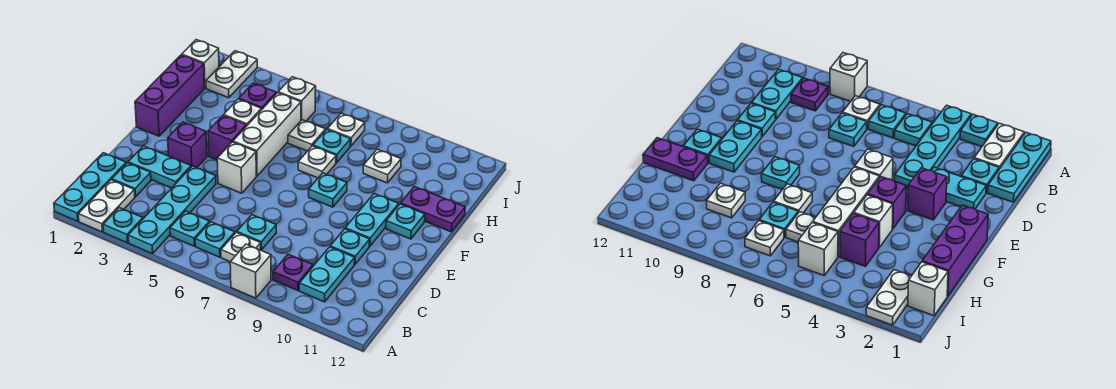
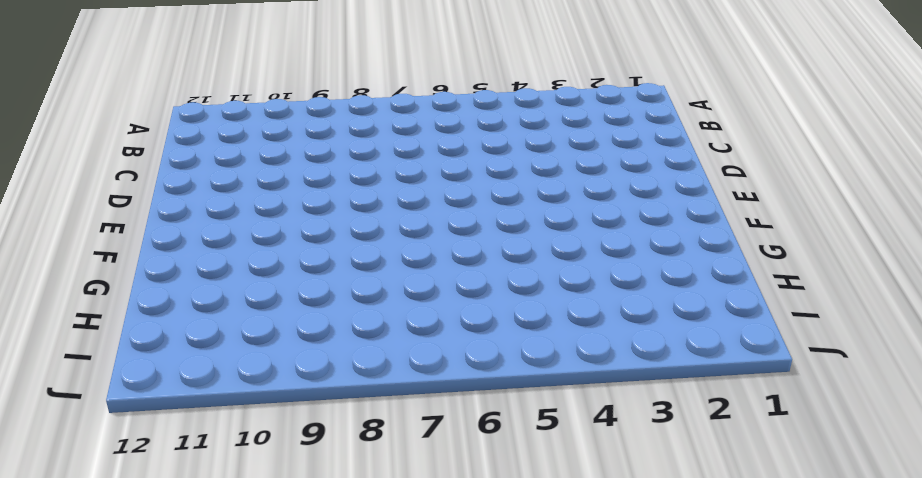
none -> cyan 1x3 plate [54,153,126,221]
none -> white 1x2 plate [78,180,135,232]
none -> cyan 1x1 plate [103,208,143,243]
none -> cyan 1x4 plate [128,166,216,254]

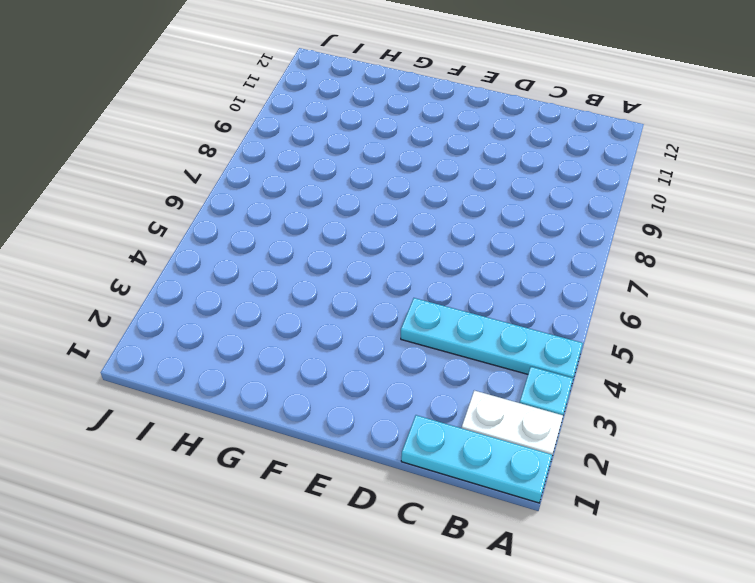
none -> white 1x1 brick [230,244,271,298]
none -> cyan 1x1 plate [170,211,209,246]
none -> cyan 1x1 plate [195,222,235,257]
none -> white 1x1 plate [221,232,261,262]

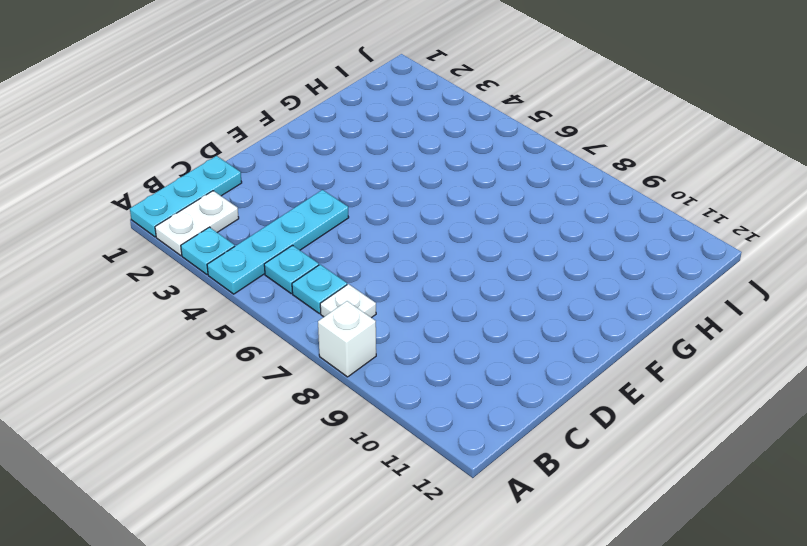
none -> purple 1x1 plate [273,254,313,291]
none -> cyan 1x2 plate [299,247,355,302]
none -> cyan 1x1 plate [112,163,151,197]
none -> cyan 1x1 plate [237,215,276,250]

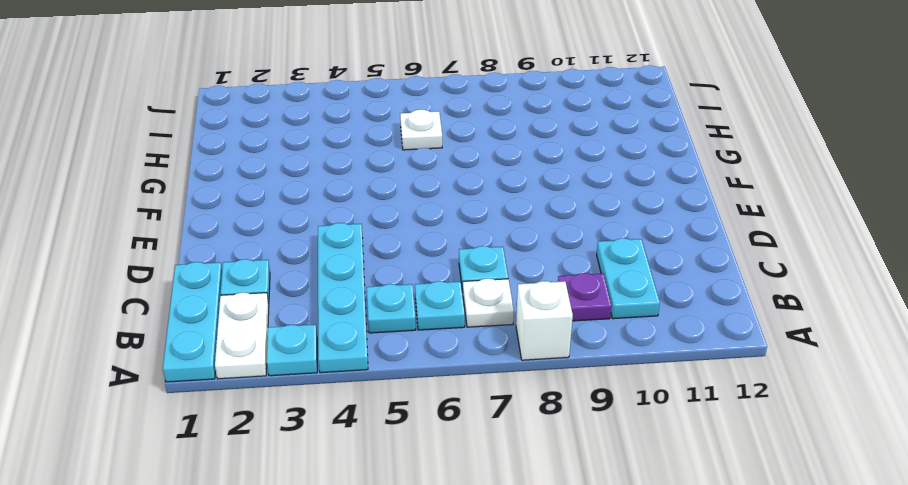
none -> cyan 1x2 plate [128,146,191,188]
none -> cyan 1x1 plate [330,229,370,264]
none -> purple 1x1 brick [168,122,207,168]
none -> white 1x1 brick [217,142,256,193]

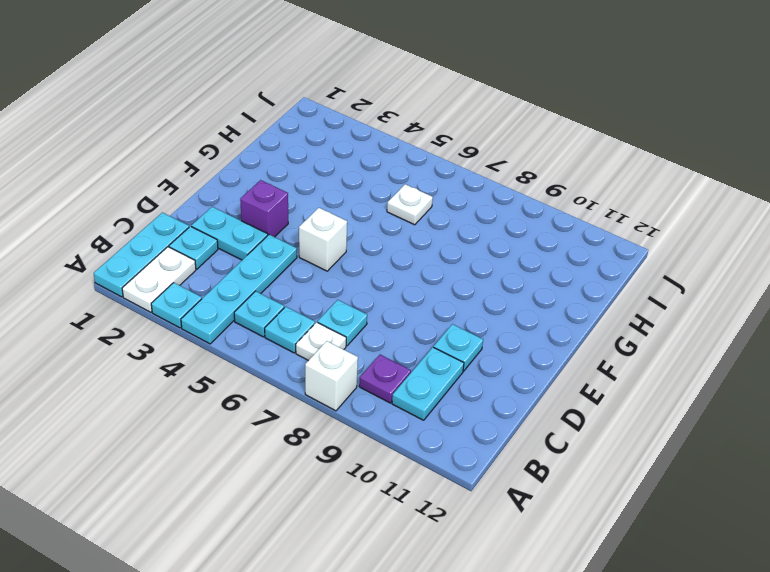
none -> cyan 1x2 plate [345,194,399,246]
none -> purple 1x3 brick [135,55,204,136]
none -> purple 1x1 brick [208,115,246,160]
none -> white 1x3 brick [233,93,301,176]

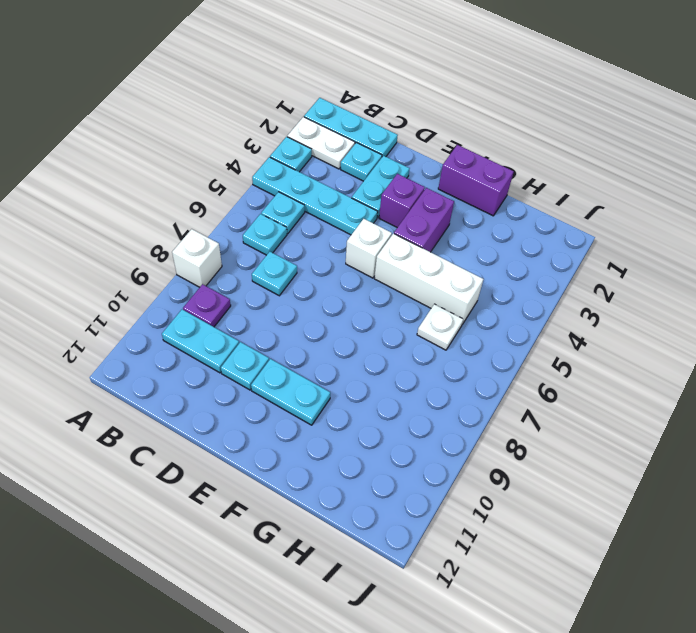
purple 1x2 brick [438,145,514,216] -> purple 1x3 brick [135,55,204,136]
purple 1x2 brick [394,188,454,252] -> purple 1x1 brick [208,115,246,160]
none -> white 1x1 plate [221,232,261,262]
none -> cyan 1x1 plate [309,173,347,207]
none -> cyan 1x1 plate [386,204,425,239]
none -> white 1x1 brick [224,99,261,126]

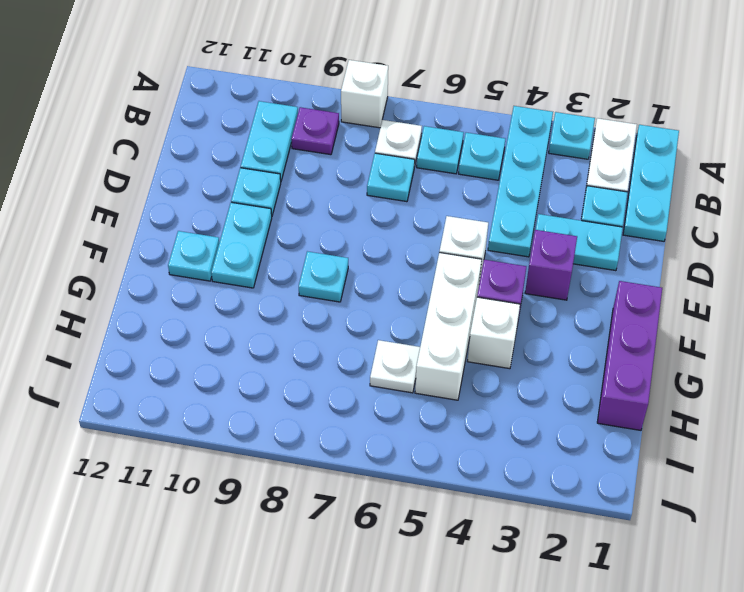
none -> white 1x1 plate [298,146,336,178]
none -> purple 1x2 plate [401,187,465,232]
none -> purple 1x1 brick [239,83,276,110]
none -> cyan 1x1 plate [313,129,351,163]

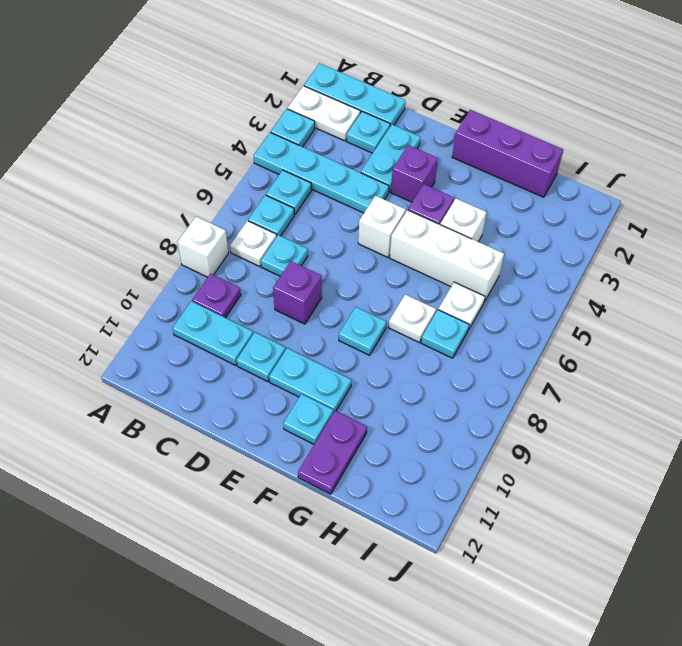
purple 1x1 brick [273,261,322,324] -> purple 1x1 brick moved to [239,83,276,110]
none -> white 1x1 plate [363,149,401,183]
none -> white 1x1 brick [182,40,219,88]
none -> white 1x2 plate [206,51,257,98]
none -> white 1x1 brick [278,77,316,121]

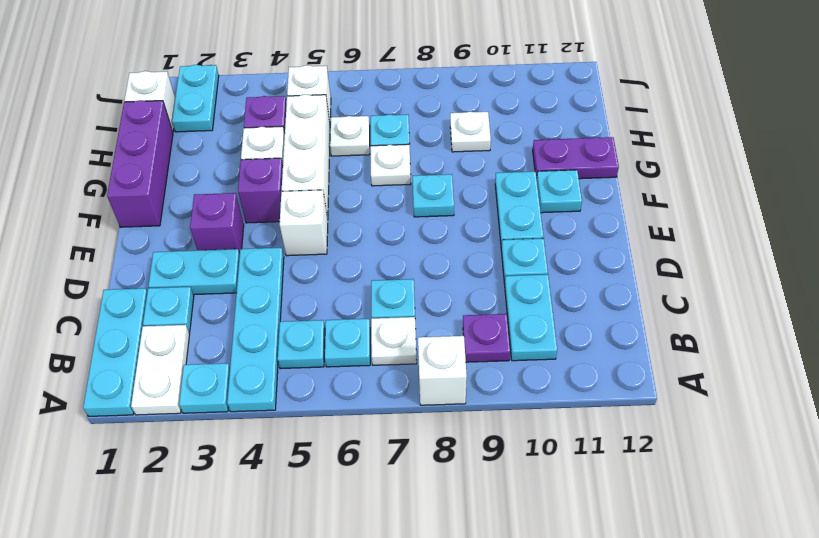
cyan 1x2 plate [172,65,219,132] -> white 1x2 plate [206,51,257,98]
none -> white 1x1 plate [328,113,365,146]

